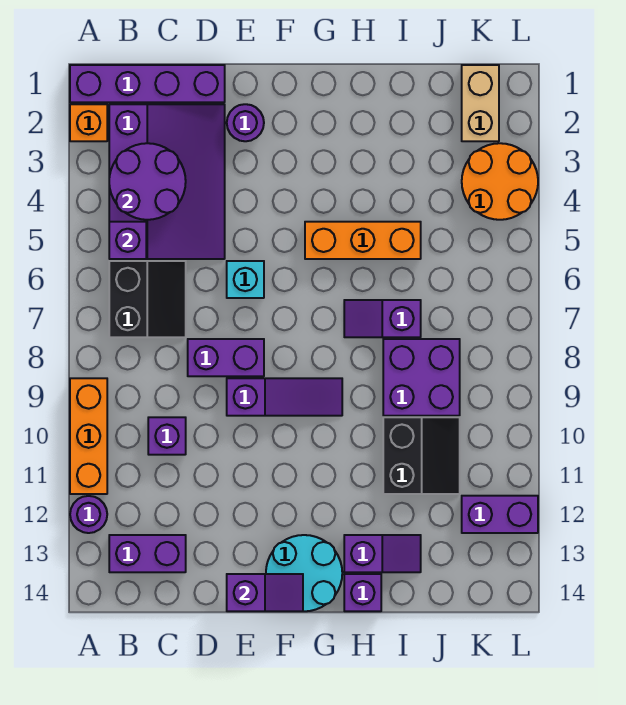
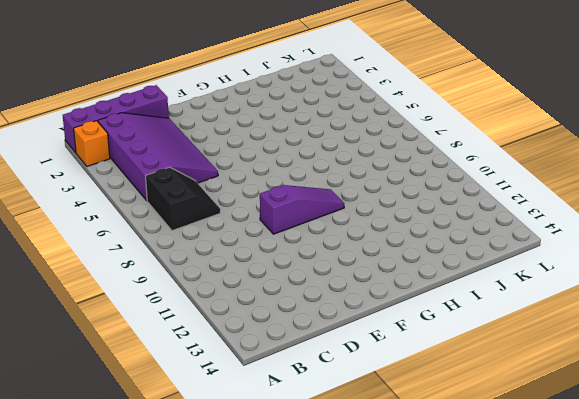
none -> orange 1x3 brick [70,378,107,494]
none -> purple 1x1 round brick [70,496,107,533]
none -> purple 1x2 brick [109,535,186,572]

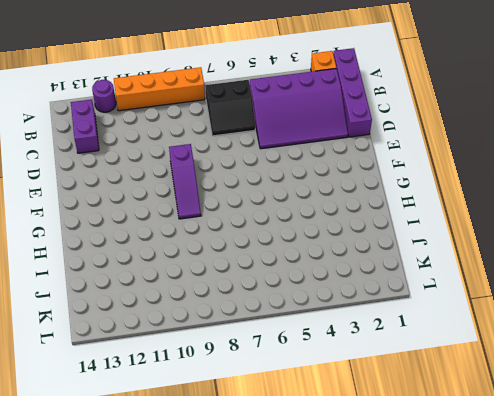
orange 1x4 brick [114,67,205,111] -> orange 1x3 brick [70,378,107,494]
none -> purple 1x1 brick [148,417,186,455]
none -> purple 1x2 brick [188,339,264,376]
none -> purple 1x1 round brick [227,104,264,141]

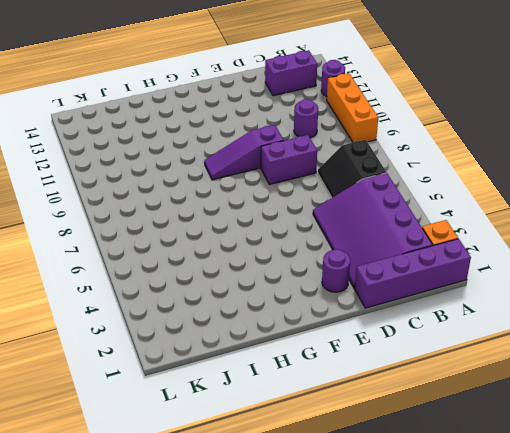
purple 1x1 round brick [294,99,318,138] -> purple 1x1 brick [148,417,186,455]
none -> cyan 1x1 brick [227,261,264,298]
none -> cyan 2x2 round brick [266,535,342,611]
none -> orange 1x3 brick [305,222,421,259]

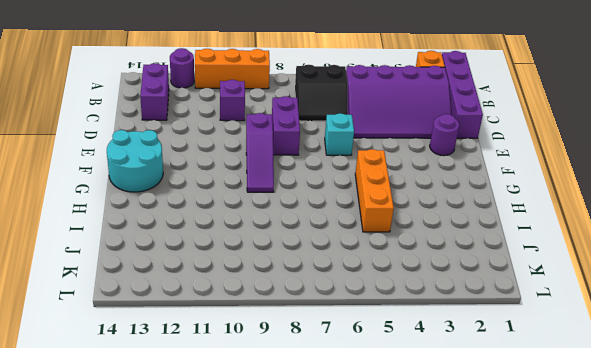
none -> purple 1x2 slope [344,300,421,337]
none -> purple 1x2 slope [344,535,421,572]
none -> purple 1x1 brick [344,574,381,611]

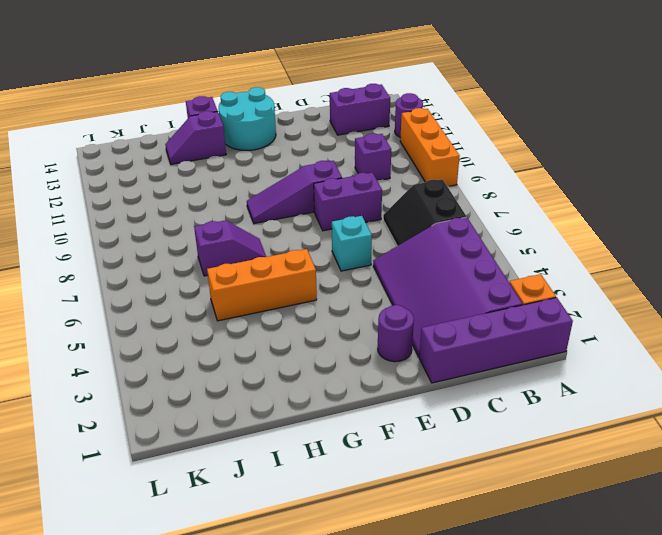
none -> purple 2x2 brick [383,339,460,416]
none -> black 2x2 slope [383,417,460,494]
none -> tan 1x2 brick [462,65,499,141]

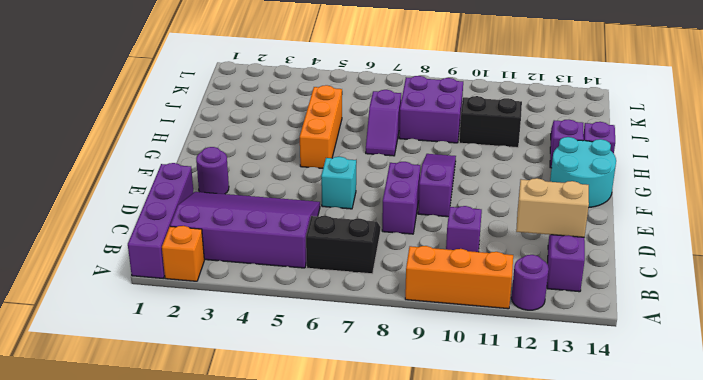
tan 1x2 brick [516,178,589,237] -> tan 1x2 brick moved to [462,65,499,141]
none -> orange 2x2 round brick [462,143,538,220]
none -> purple 1x2 brick [462,496,538,533]
none -> purple 2x2 round brick [109,143,186,220]

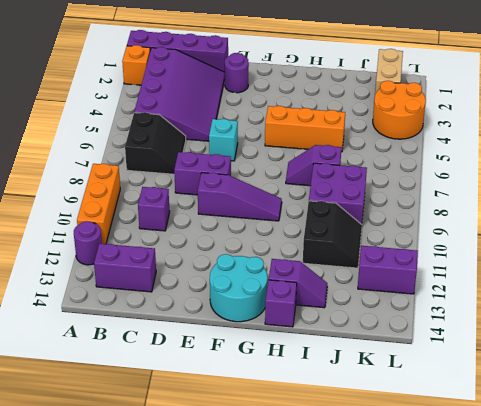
none -> purple 2x2 round brick [109,143,186,220]
none -> purple 1x1 brick [109,222,146,259]
none -> purple 1x2 slope [227,574,303,611]

